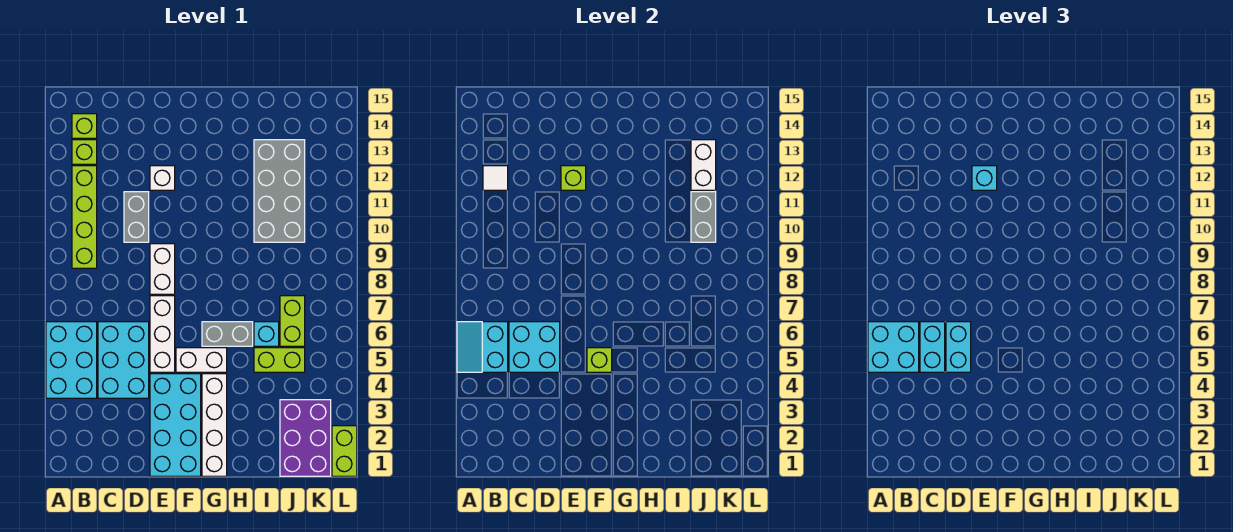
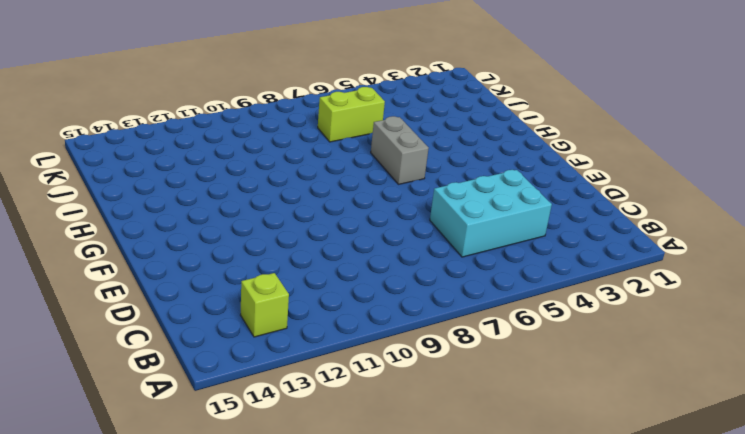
none -> cyan 2x3 brick [46,322,97,398]
none -> lime 1x4 brick [72,166,97,268]
none -> lime 1x1 brick [72,114,97,138]
none -> grey 1x2 brick [124,192,149,242]

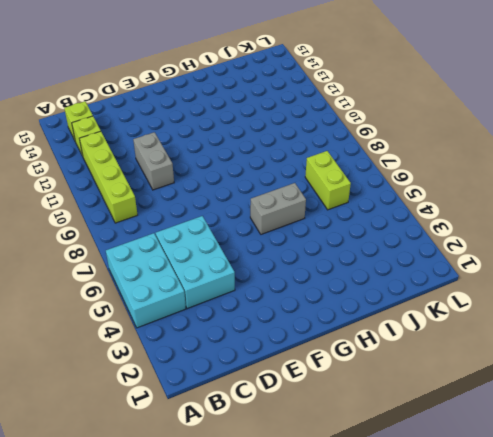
none -> cyan 2x4 brick [150,374,201,476]
none -> white 1x3 brick [150,296,175,372]
none -> white 1x2 brick [150,244,175,294]
none -> white 1x1 brick [150,166,175,190]

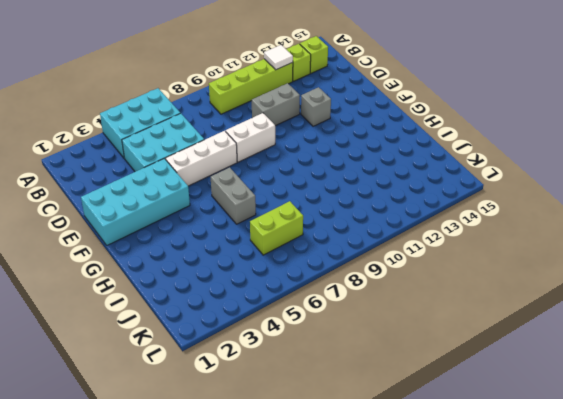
grey 1x1 brick [301,87,331,126] -> white 1x1 brick [150,166,175,190]
none -> white 1x2 brick [176,348,227,372]
none -> white 1x4 brick [202,374,227,476]
none -> lime 1x2 brick [254,348,305,372]
none -> cyan 1x1 brick [254,322,279,346]

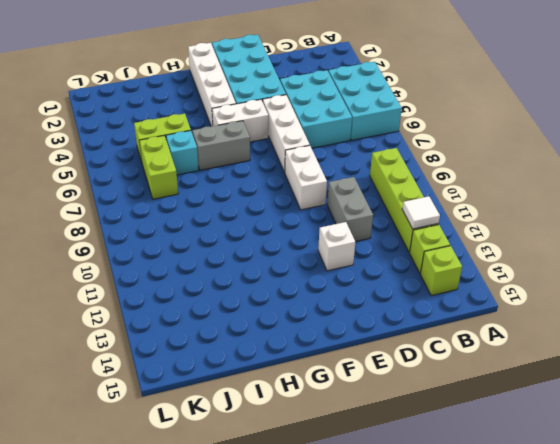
none -> grey 2x4 brick [254,140,305,242]
none -> purple 2x3 brick [280,400,331,476]
none -> lime 1x2 brick [332,426,357,476]
none -> cyan 2x2 slope [457,322,508,372]

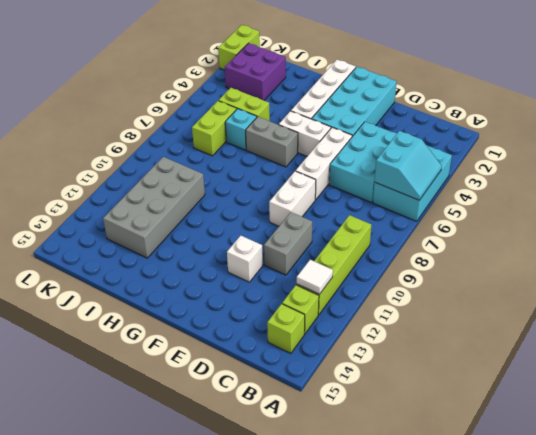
purple 2x2 brick [225,43,286,100] -> purple 2x3 brick [280,400,331,476]
none -> cyan 2x2 brick [509,322,560,372]
none -> lime 1x1 brick [561,166,586,190]
none -> lime 1x1 brick [587,348,612,372]
none -> grey 1x2 brick [691,192,716,242]

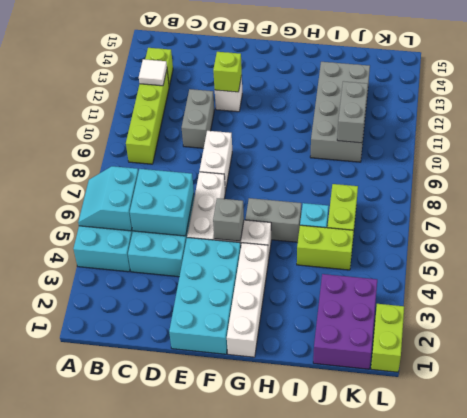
grey 1x1 brick [213,198,244,241] -> lime 1x1 brick [587,348,612,372]
none -> lime 1x1 brick [72,114,97,138]
none -> white 1x2 brick [691,140,716,190]
none -> cyan 2x2 brick [868,322,919,372]
none -> cyan 1x2 brick [920,322,945,372]

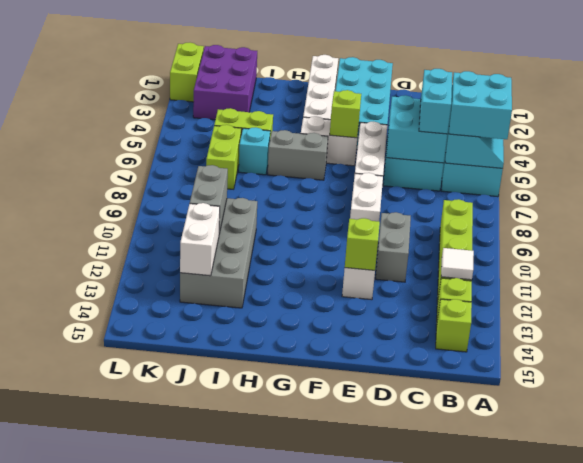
none -> cyan 1x2 brick [946,322,971,372]
none -> cyan 1x1 brick [972,166,997,190]

